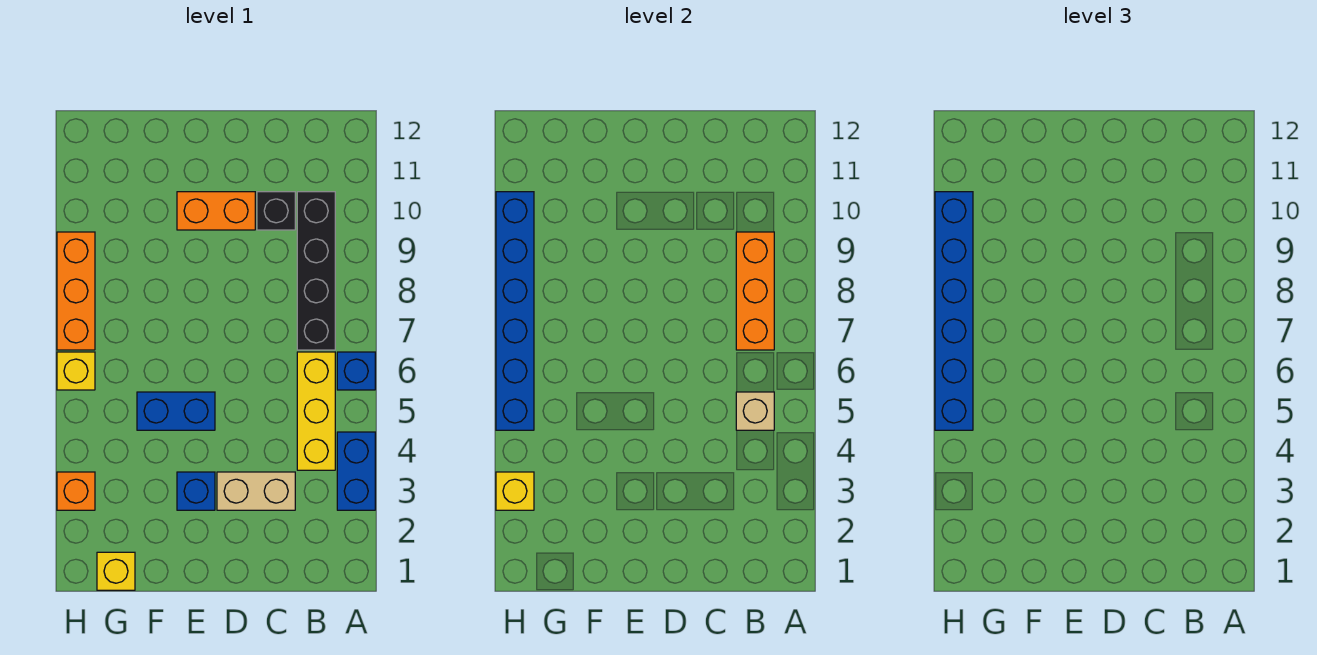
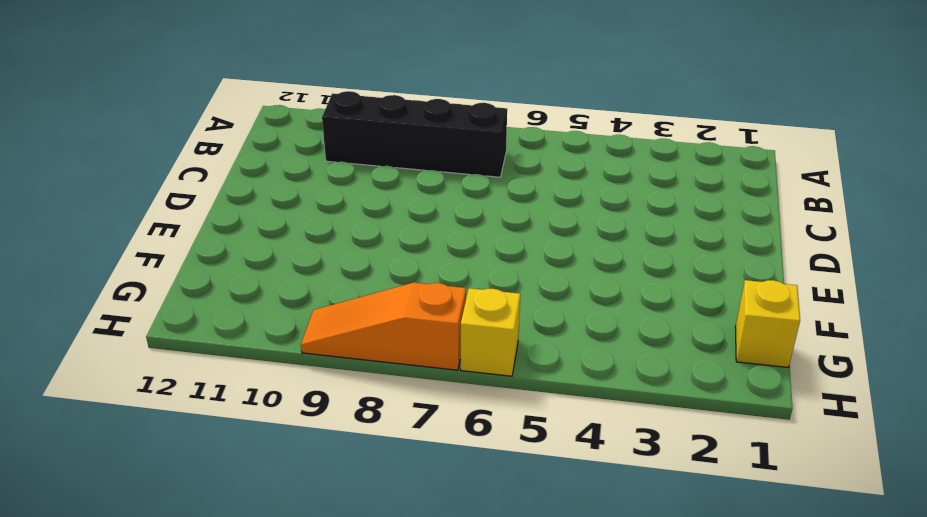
orange 1x3 slope [301,283,466,370] -> orange 1x3 brick [57,232,95,350]
none -> blue 1x2 brick [337,432,375,510]
none -> blue 1x1 brick [337,352,375,390]
none -> yellow 1x3 brick [297,352,335,470]

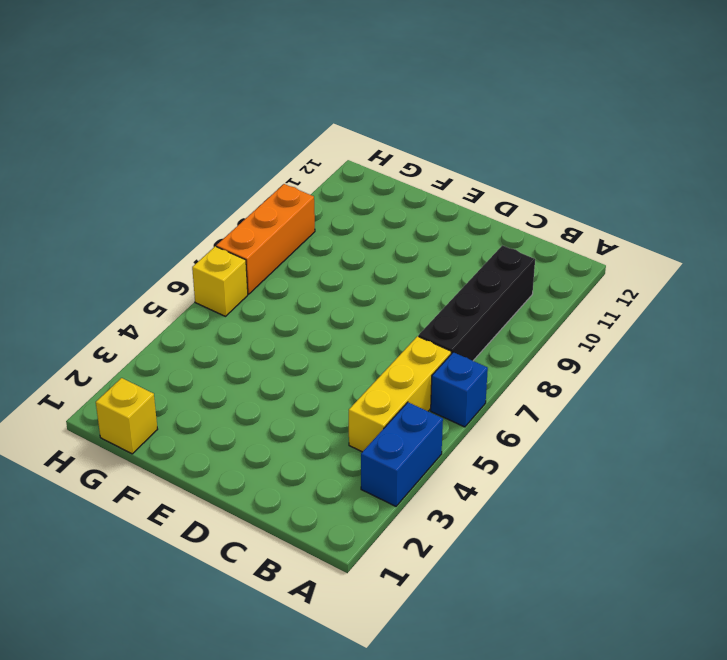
none -> tan 1x2 brick [217,472,295,510]
none -> black 1x1 brick [257,192,295,230]
none -> orange 1x2 brick [177,192,255,230]

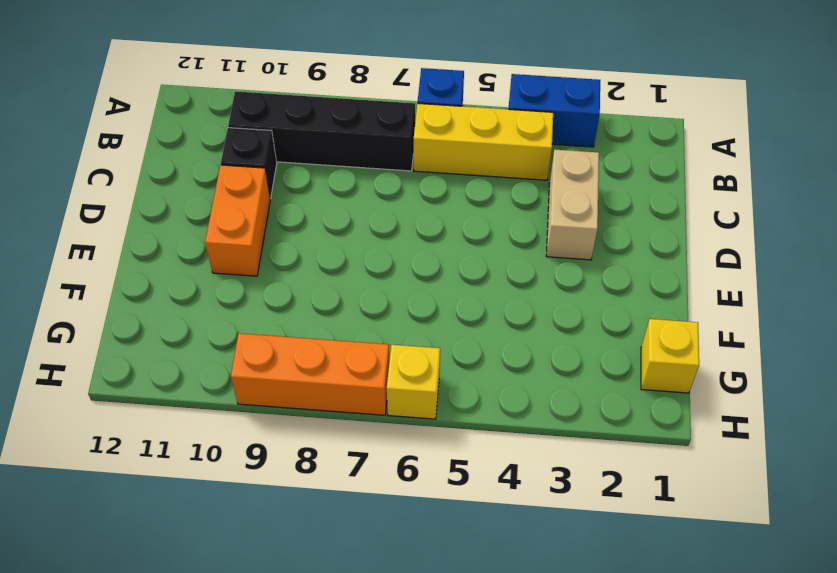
none -> blue 1x1 brick [177,472,215,510]
none -> blue 1x2 brick [137,392,215,430]
none -> orange 1x1 brick [57,472,95,510]

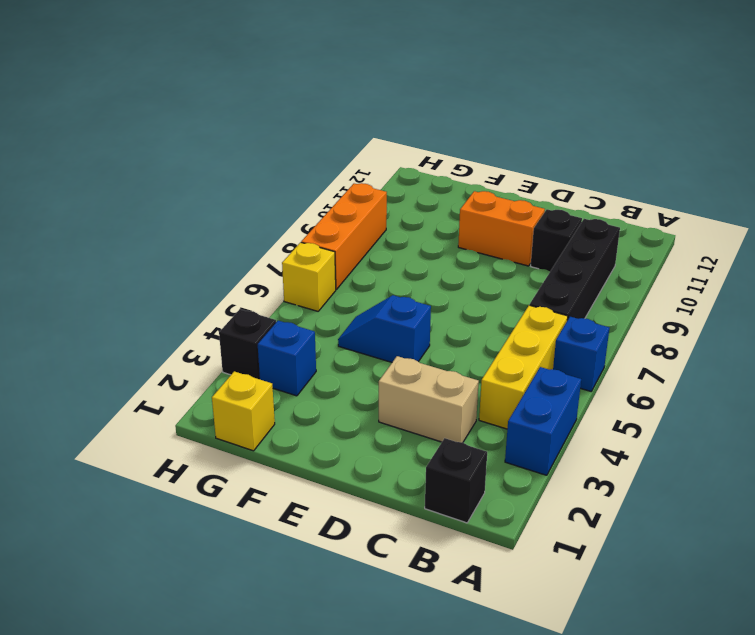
black 1x1 brick [425,438,487,523] -> none
blue 1x2 slope [338,295,431,362] -> blue 1x2 brick [137,392,215,430]
blue 1x1 brick [258,321,316,396] -> blue 1x1 brick moved to [177,472,215,510]
black 1x1 brick [219,309,276,379] -> orange 1x1 brick [57,472,95,510]
none -> tan 1x1 brick [736,392,774,430]
none -> orange 1x3 brick [736,232,774,350]
none -> yellow 1x1 brick [496,472,534,510]

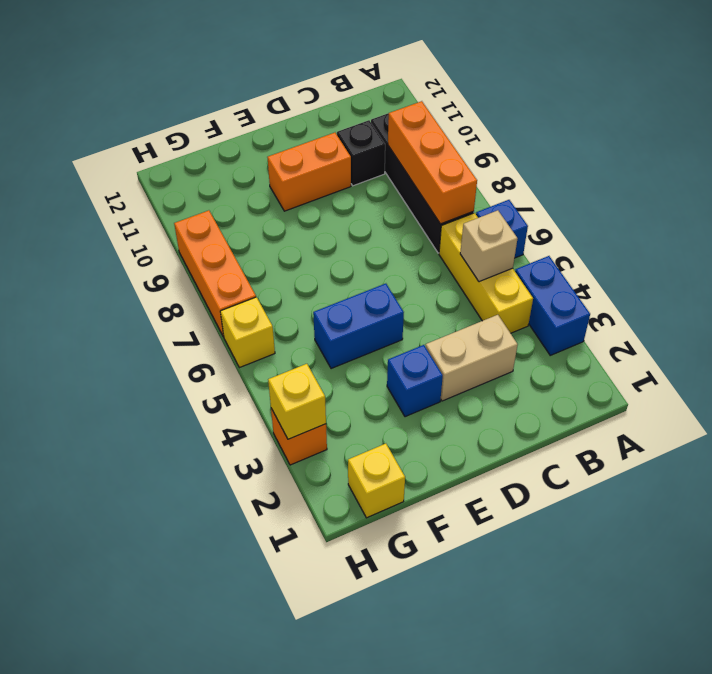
none -> blue 1x6 brick [496,192,534,430]
none -> blue 1x6 brick [935,192,973,430]

